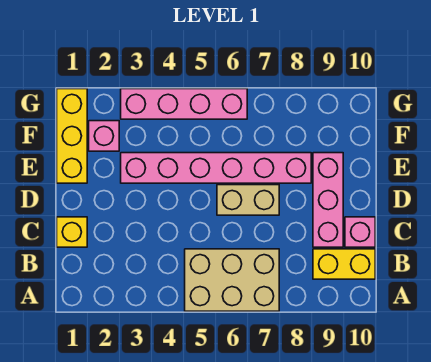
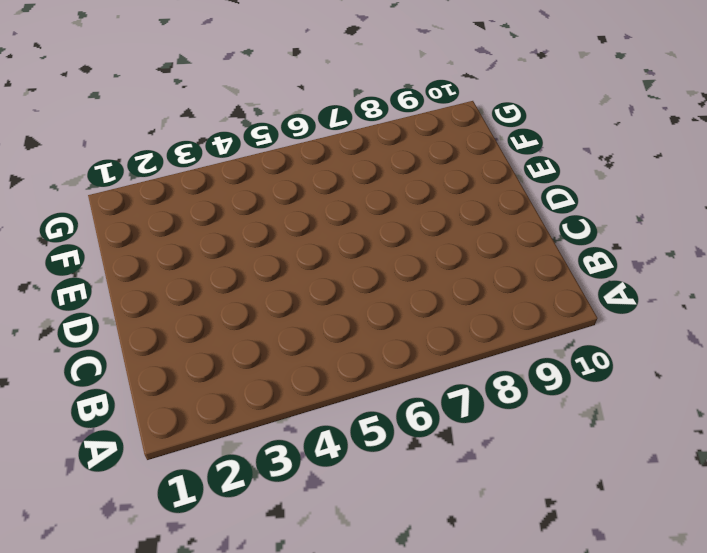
none -> tan 2x3 brick [185,249,279,311]
none -> yellow 1x2 brick [313,249,375,279]

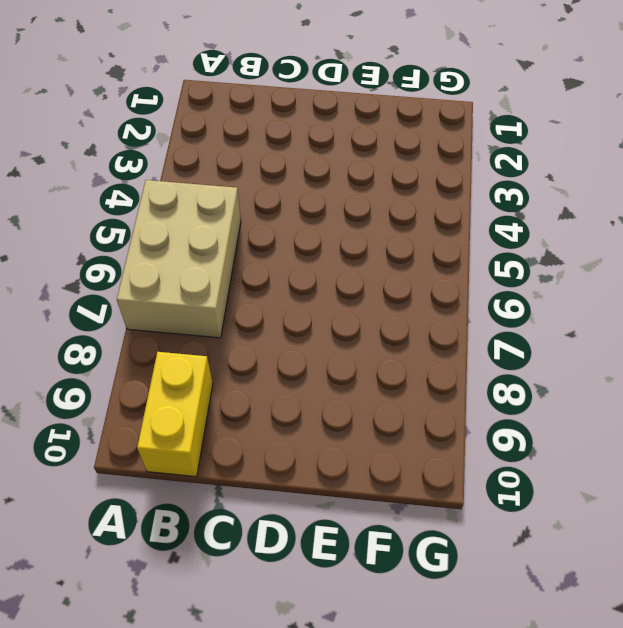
none -> yellow 1x1 brick [57,217,87,247]
none -> pink 1x3 brick [313,153,343,247]

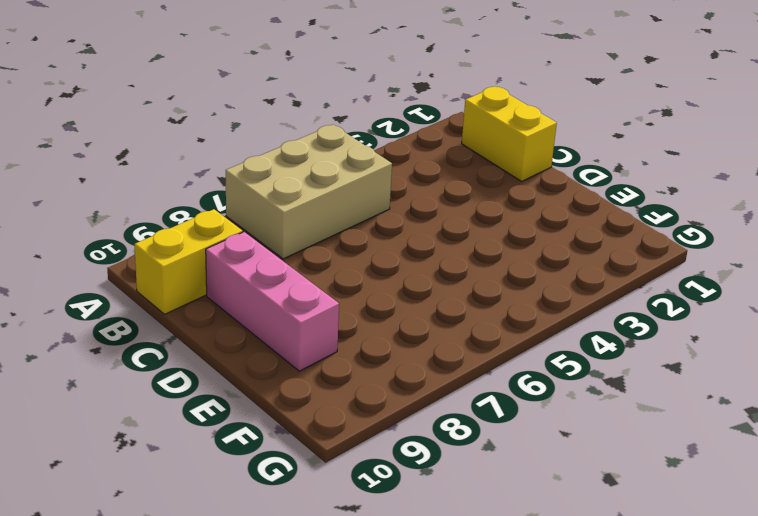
yellow 1x2 brick [462,87,557,181] -> yellow 1x1 brick [57,217,87,247]
none -> pink 1x1 brick [345,217,375,247]
none -> tan 1x2 brick [217,185,279,215]

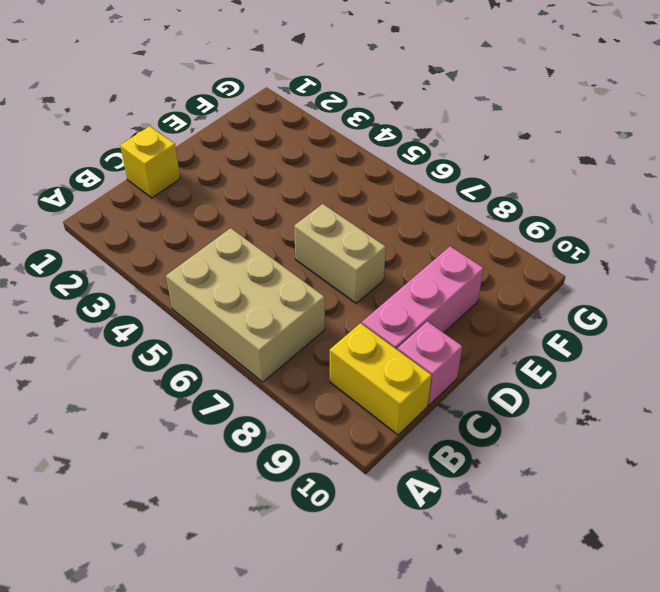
none -> yellow 1x3 brick [57,89,87,183]
none -> pink 1x6 brick [121,153,311,183]

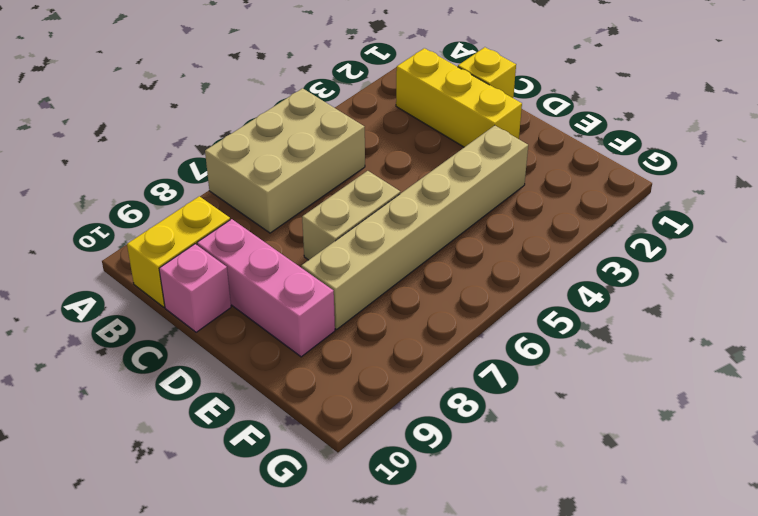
yellow 1x3 brick [396,48,522,147] -> yellow 1x3 brick moved to [57,89,87,183]
tan 1x6 brick [301,125,528,329] -> pink 1x6 brick [121,153,311,183]
none -> pink 1x1 brick [89,121,119,151]
none -> pink 1x4 brick [121,89,247,119]

